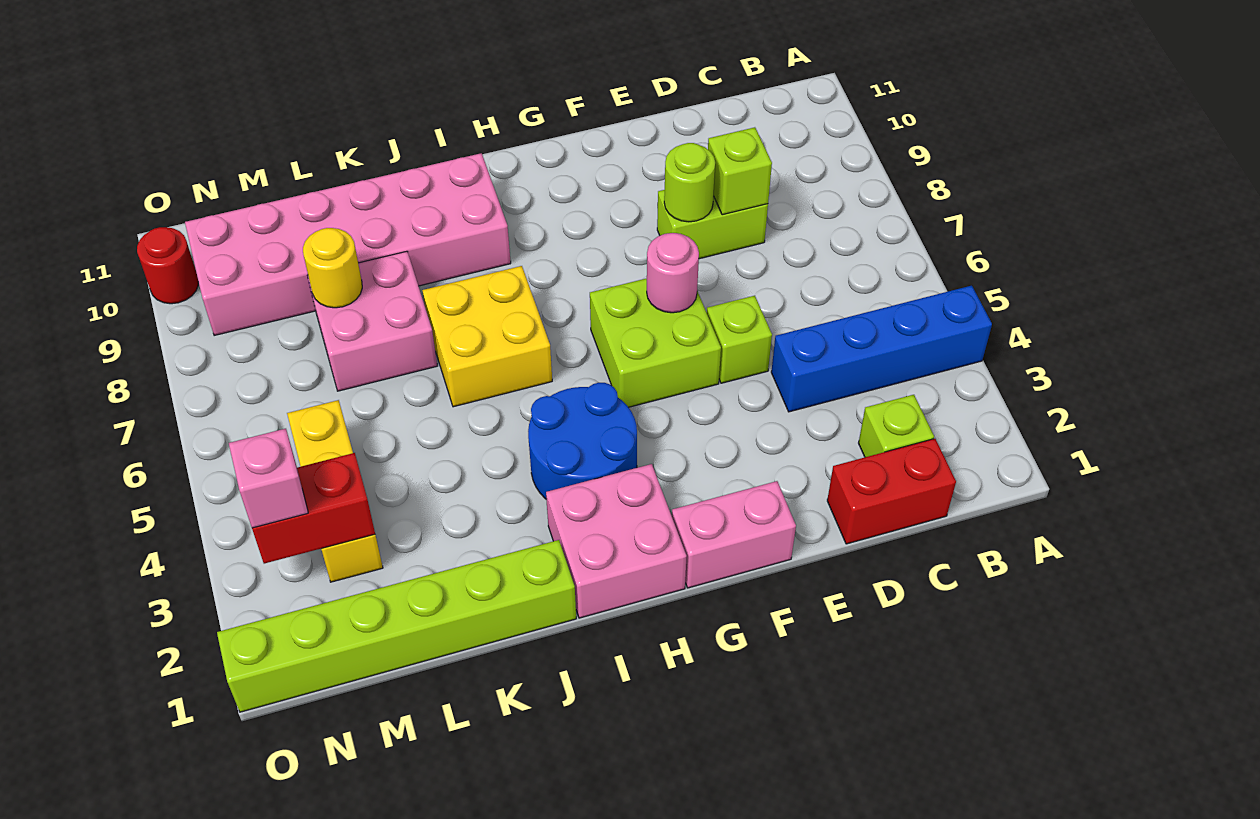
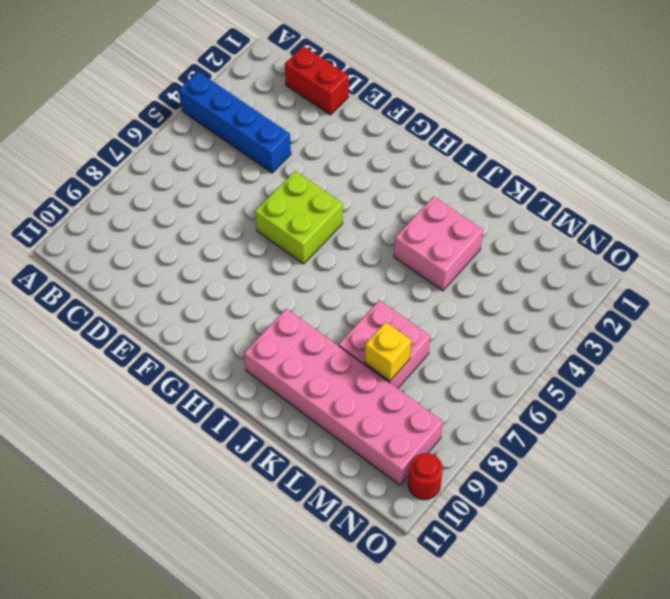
pink 2x2 brick [394,197,483,291] -> pink 2x2 brick moved to [546,464,687,618]
yellow 1x1 brick [365,322,411,381] -> yellow 1x1 round brick [303,228,362,308]
none -> lime 1x1 brick [859,395,934,457]
none -> lime 1x2 brick [657,190,768,259]
none -> lime 1x1 brick [707,296,772,383]

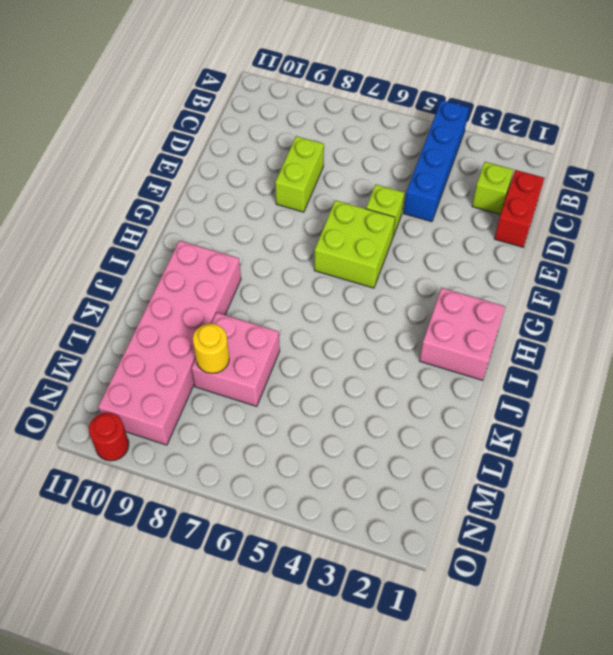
none -> pink 1x2 brick [672,481,796,588]
none -> blue 2x2 round brick [528,383,637,499]
none -> yellow 2x2 brick [422,266,552,407]

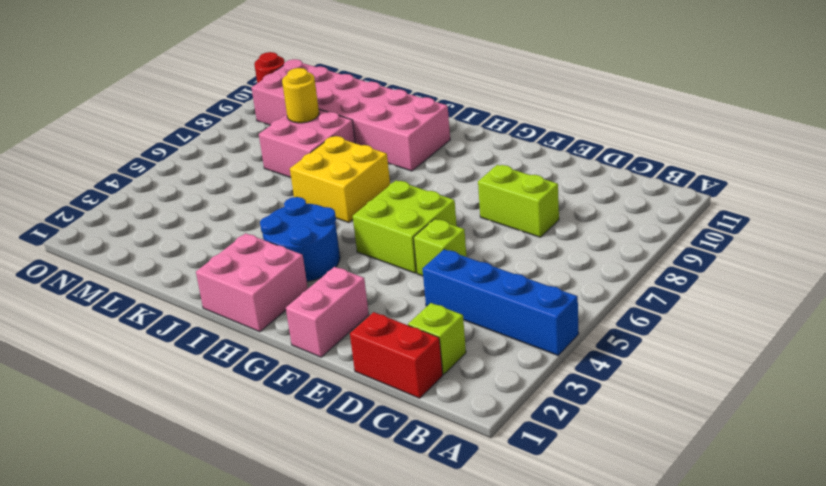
pink 1x2 brick [286,267,369,357] -> pink 1x2 brick turned to [672,481,796,588]
none -> lime 1x6 brick [217,540,576,712]
none -> yellow 1x3 brick [287,400,383,582]
none -> lime 1x1 brick [708,127,772,215]

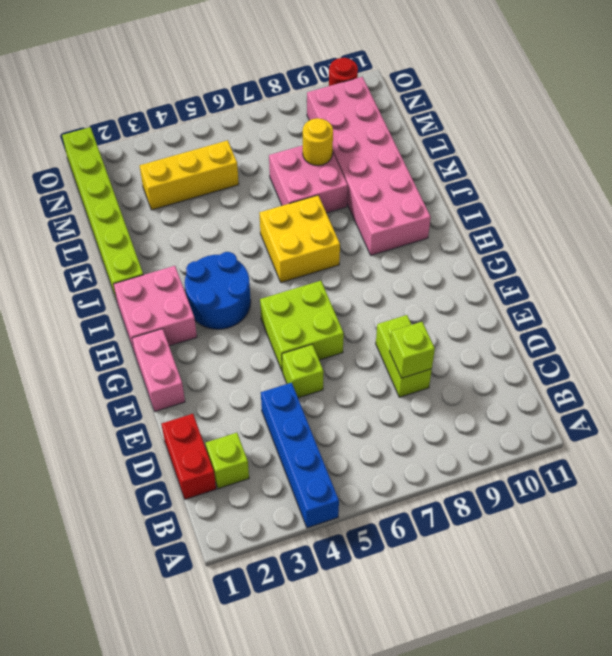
none -> lime 1x1 round brick [664,143,715,222]
none -> pink 1x1 round brick [647,233,699,313]
none -> red 1x2 brick [252,453,375,564]

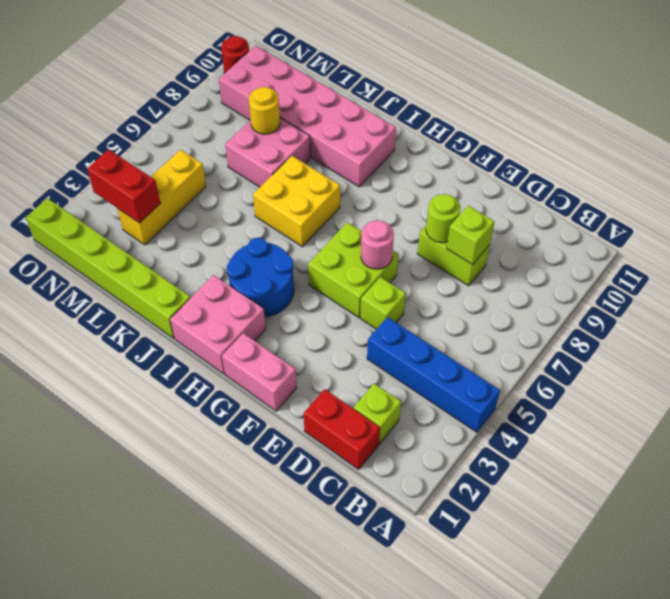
none -> pink 1x1 brick [229,429,308,528]

